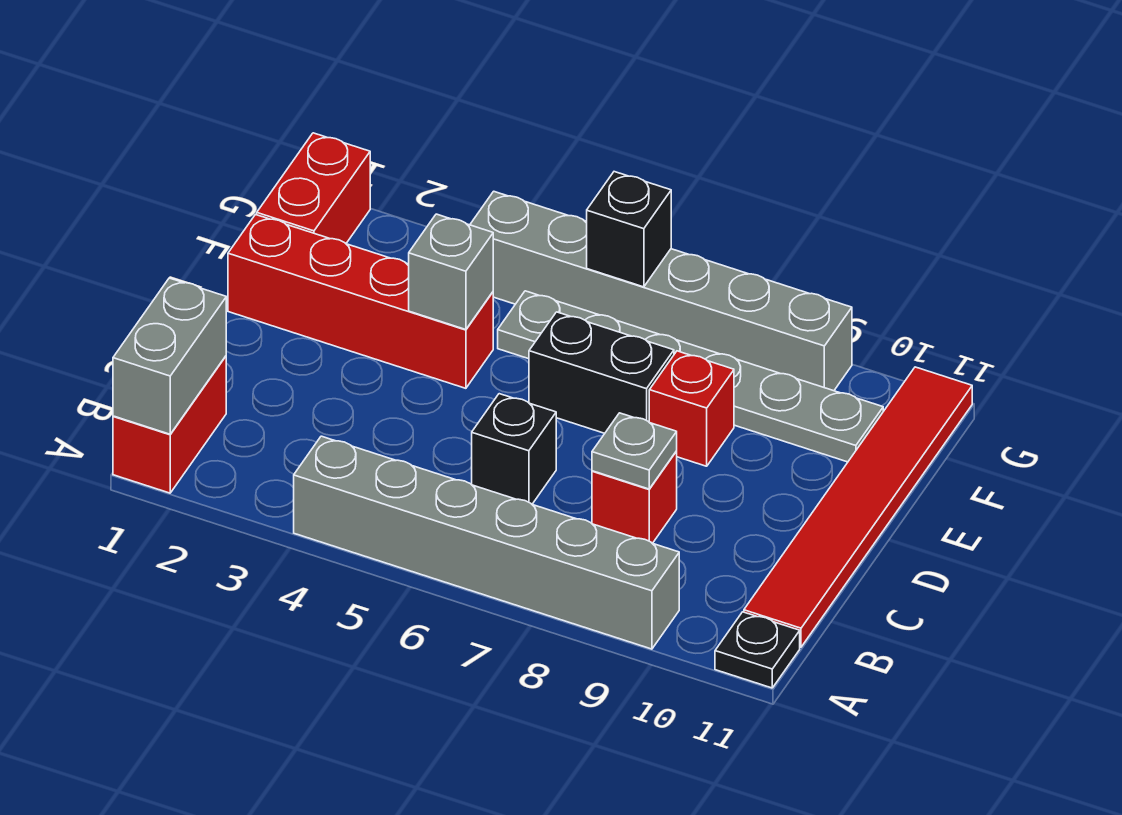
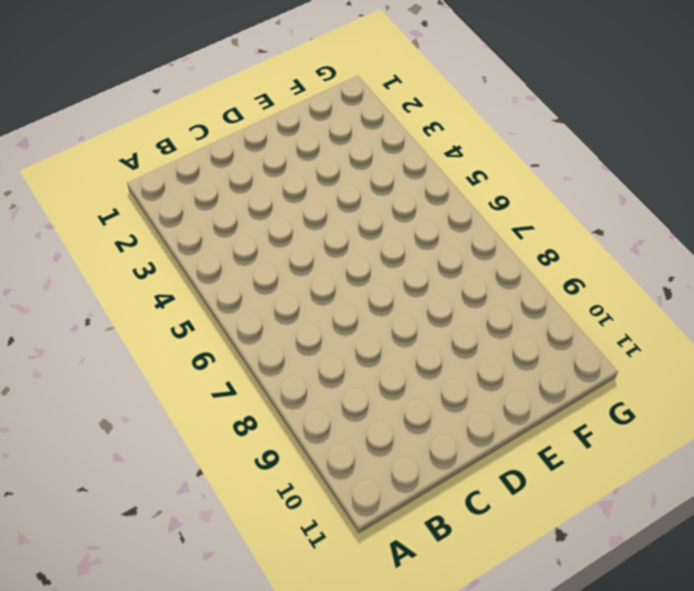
none -> red 1x2 brick [113,356,226,493]
none -> grey 1x6 brick [294,436,679,649]
none -> black 1x1 plate [715,612,800,688]

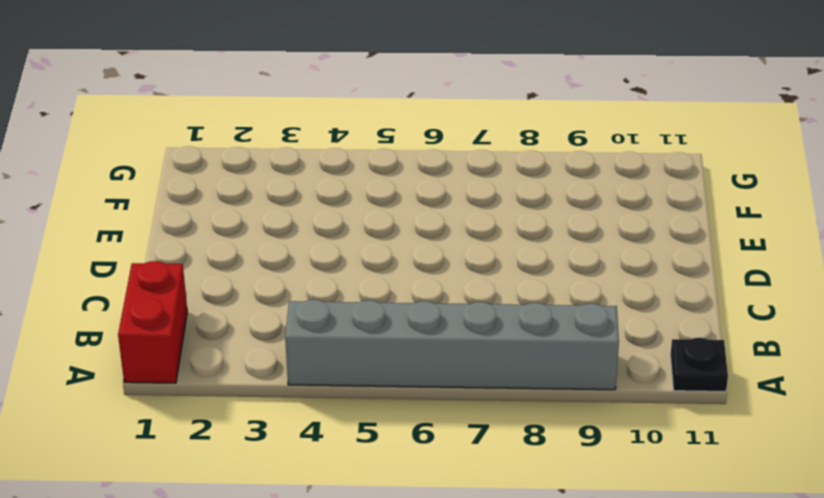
none -> red 1x6 tile [744,367,972,647]
none -> black 1x1 brick [472,394,556,504]
none -> red 1x1 brick [592,451,677,543]

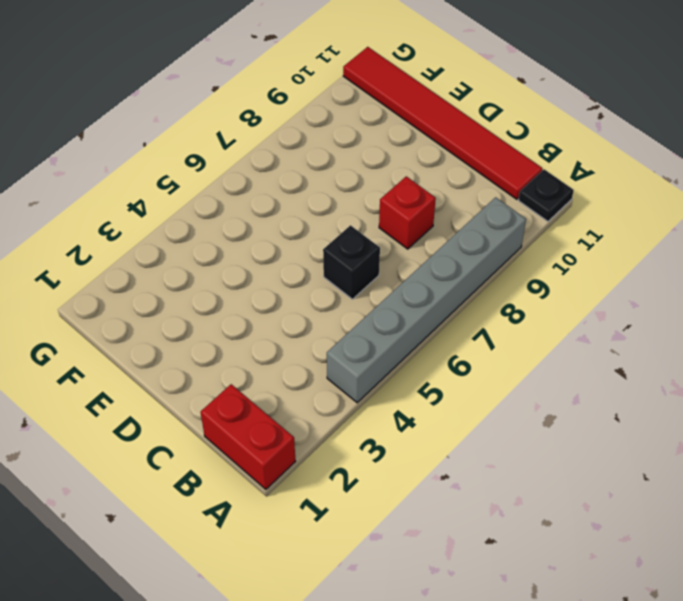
none -> red 1x4 brick [228,215,493,388]
none -> black 1x2 brick [529,312,674,433]
none -> red 1x1 brick [649,351,734,466]

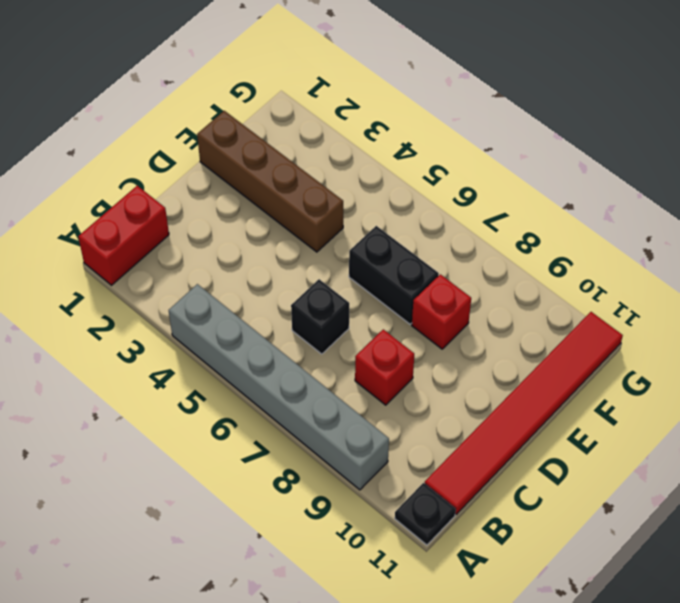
brown 1x4 brick [197,111,343,252] -> red 1x4 brick [228,215,493,388]
none -> red 1x2 brick [257,133,370,243]
none -> grey 1x6 plate [498,291,883,462]
none -> grey 1x6 brick [470,191,852,391]

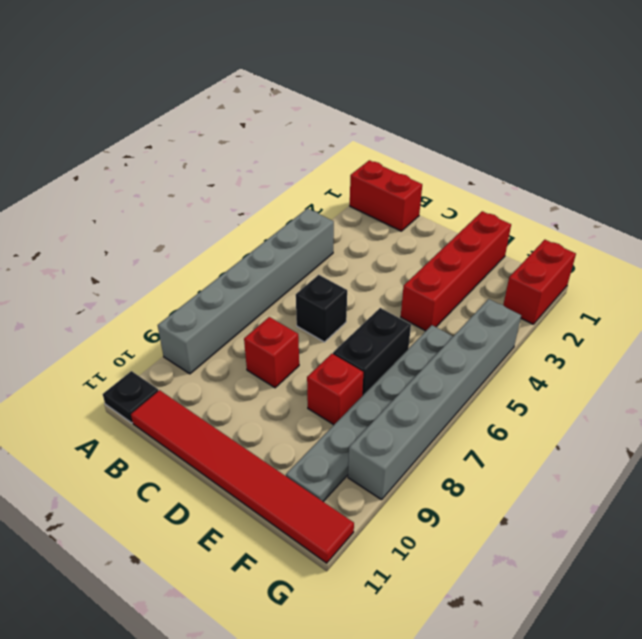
red 1x2 brick [503,240,576,324] -> red 1x2 brick turned to [257,133,370,243]
none -> grey 1x2 brick [113,278,226,434]
none -> grey 1x1 plate [592,413,677,489]
none -> grey 1x1 brick [409,214,493,330]

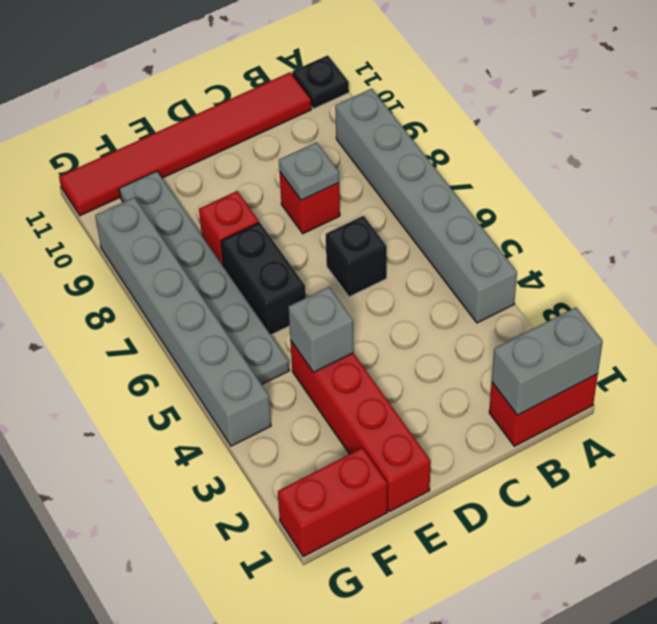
none -> black 1x1 brick [587,172,671,287]

